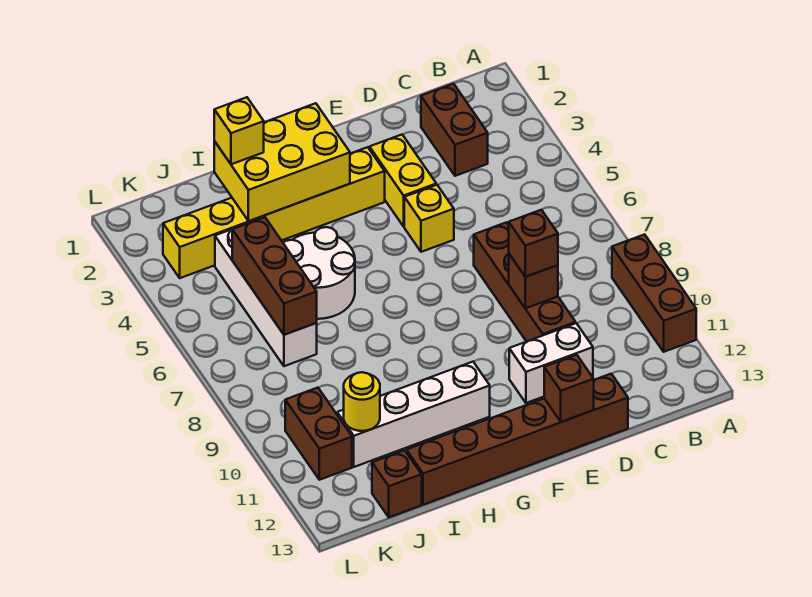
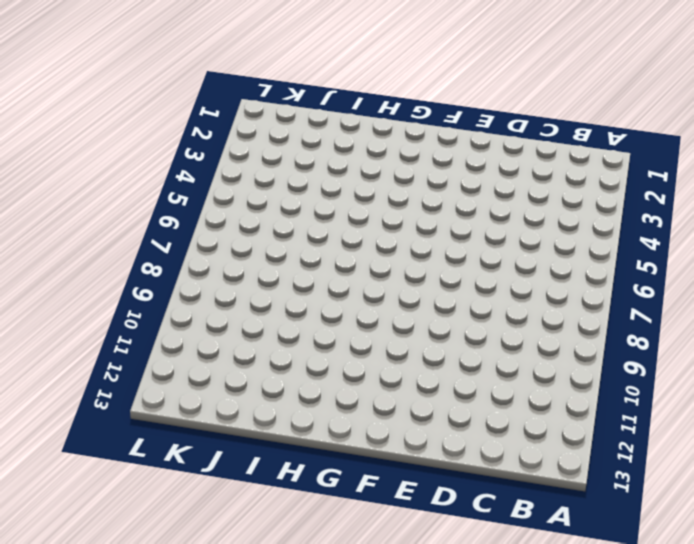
none -> brown 1x3 brick [612,234,696,352]
none -> brown 1x2 brick [421,84,488,176]
none -> brown 1x4 brick [474,222,576,342]

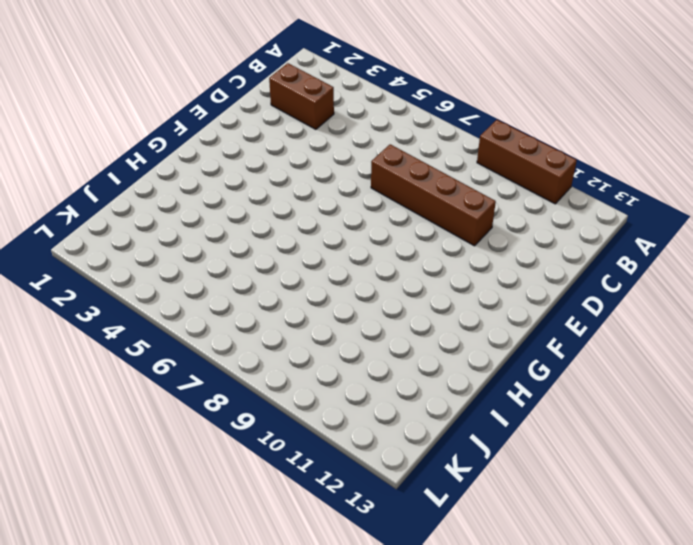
none -> white 1x2 brick [509,323,593,403]
none -> brown 1x6 brick [407,374,628,505]
none -> yellow 1x2 brick [370,135,436,226]

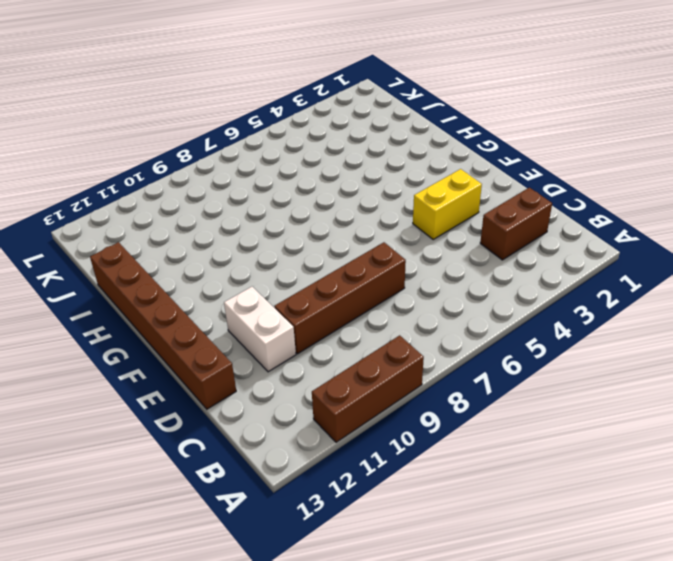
none -> yellow 1x1 brick [404,185,454,252]
none -> yellow 1x6 brick [163,147,385,278]
none -> white 1x4 brick [337,362,490,467]

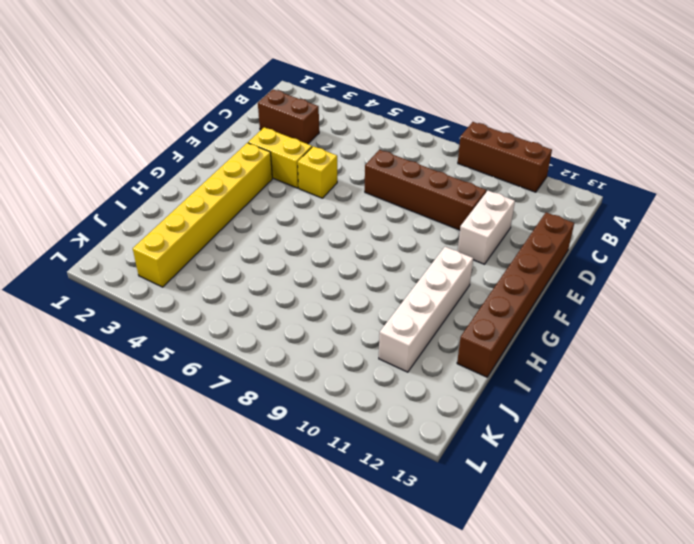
none -> white 2x2 round brick [283,227,355,319]
none -> white 1x4 brick [215,229,317,366]
none -> brown 1x1 brick [372,450,422,517]

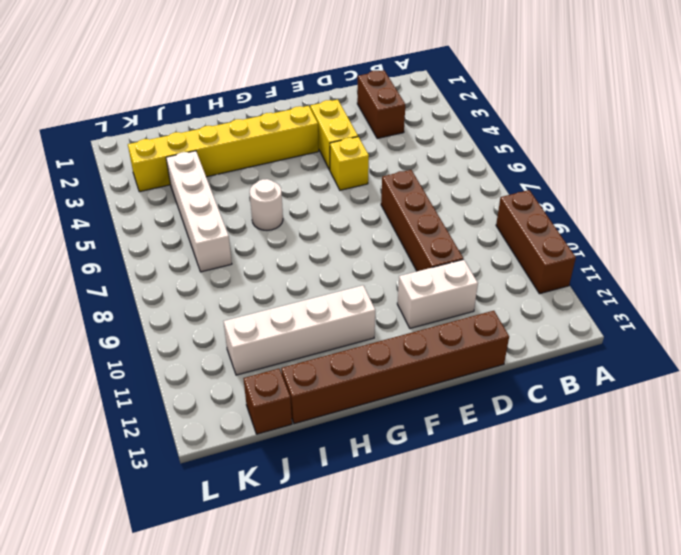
white 1x1 round brick [250,179,283,230] -> white 2x2 round brick [283,227,355,319]
none -> brown 1x2 brick [285,388,352,480]
none -> brown 1x1 brick [509,254,558,308]
none -> brown 1x1 brick [544,355,594,422]

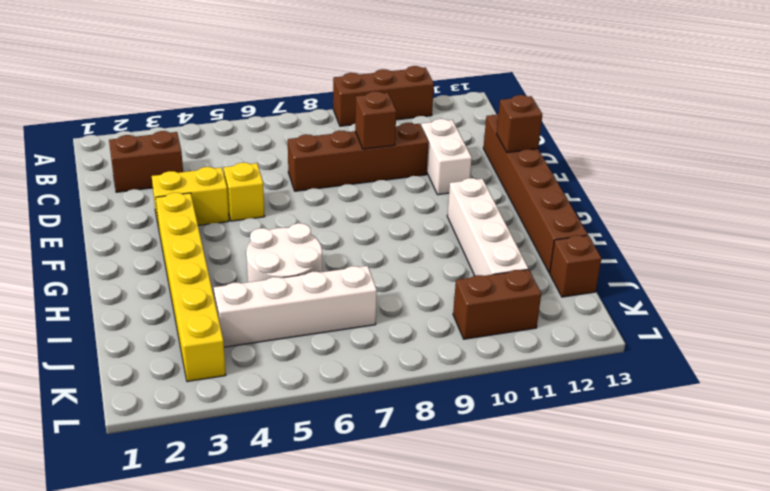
none -> yellow 2x3 brick [214,103,350,221]
none -> brown 1x3 brick [232,217,317,335]
none -> yellow 1x1 round brick [344,372,380,431]

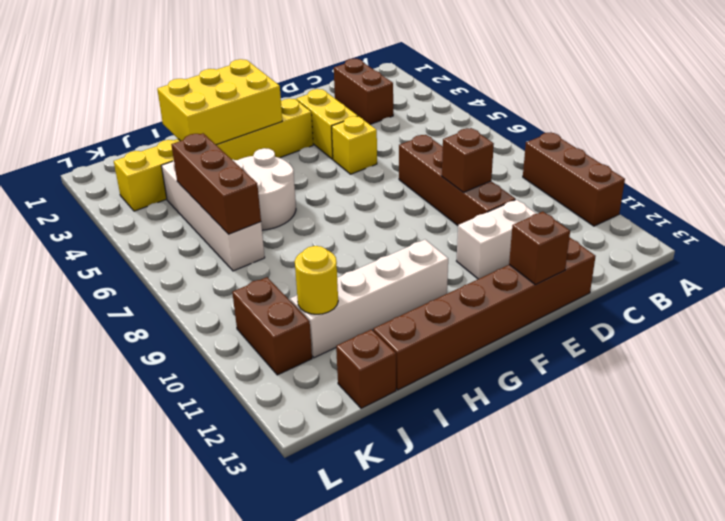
none -> brown 1x1 brick [509,210,558,277]
none -> yellow 1x1 brick [214,97,264,164]

